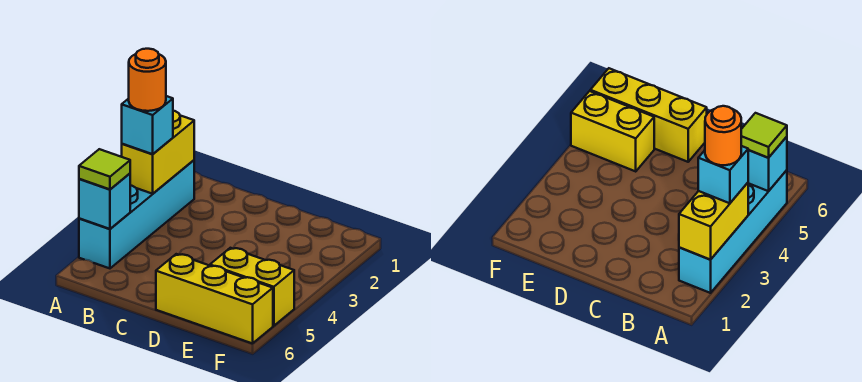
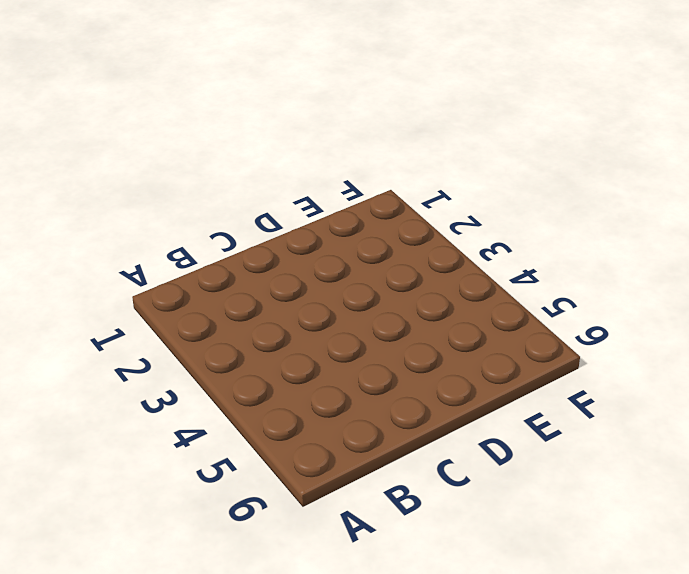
none -> cyan 1x4 brick [79,160,194,268]
none -> yellow 1x3 brick [156,254,273,344]

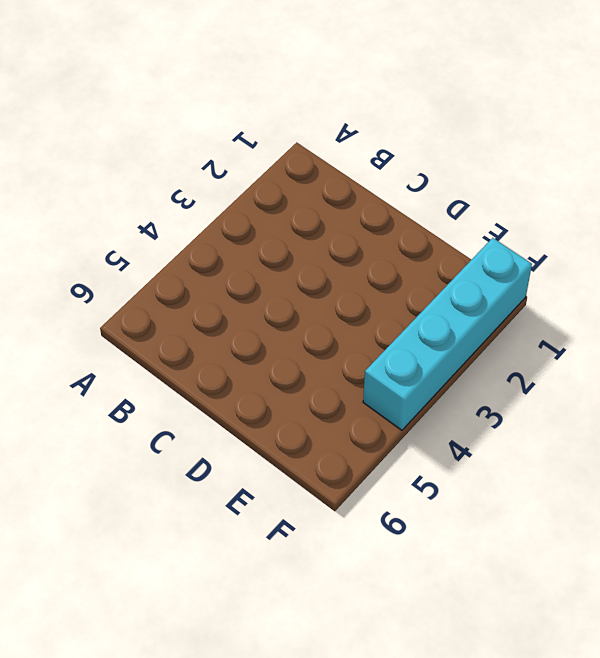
cyan 1x4 brick [363,238,532,430] -> cyan 1x4 brick moved to [79,160,194,268]
none -> yellow 1x3 brick [156,254,273,344]
none -> yellow 1x2 brick [210,248,294,326]

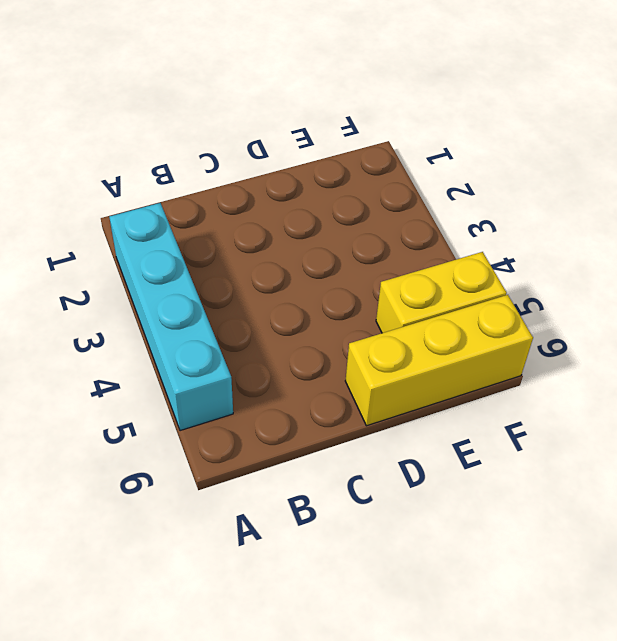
none -> yellow 1x2 brick [122,111,194,194]
none -> cyan 1x1 brick [79,174,130,229]

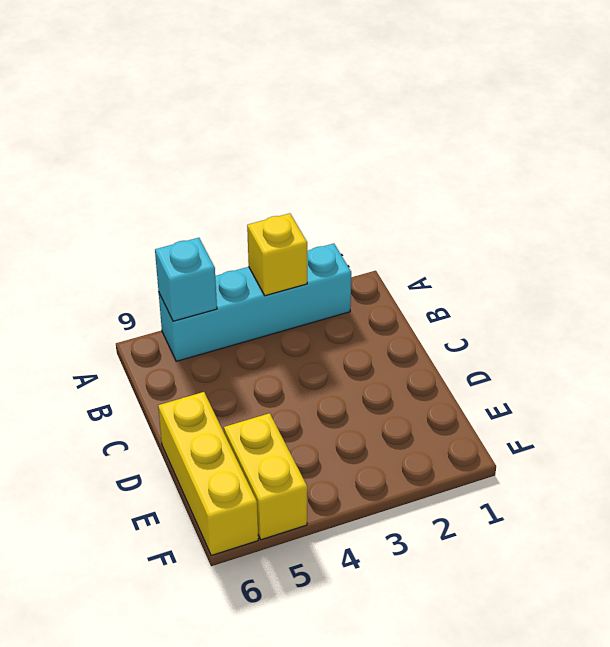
yellow 1x1 brick [247,213,307,296] -> yellow 1x2 brick [122,111,194,194]
none -> cyan 1x1 brick [122,96,173,154]
none -> lime 1x1 tile [79,149,130,189]

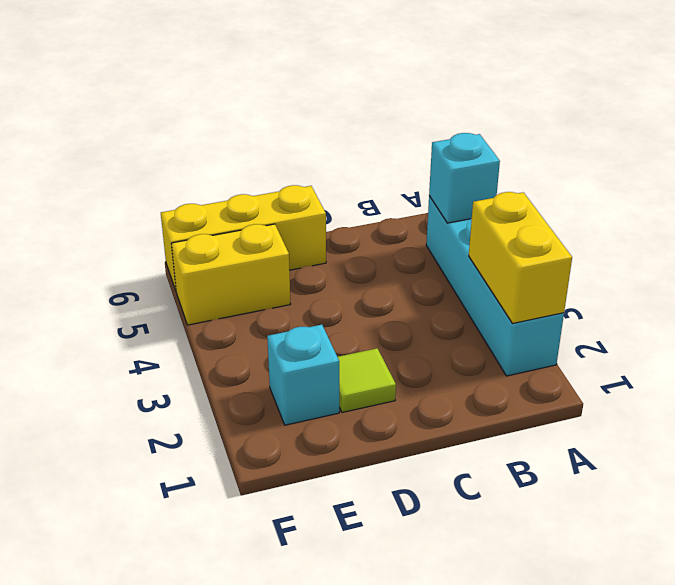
lime 1x1 tile [338,348,396,412] -> lime 1x1 tile moved to [79,149,130,189]
cyan 1x1 brick [267,325,339,425] -> cyan 1x1 brick moved to [122,96,173,154]
none -> orange 1x1 round brick [129,49,166,111]

